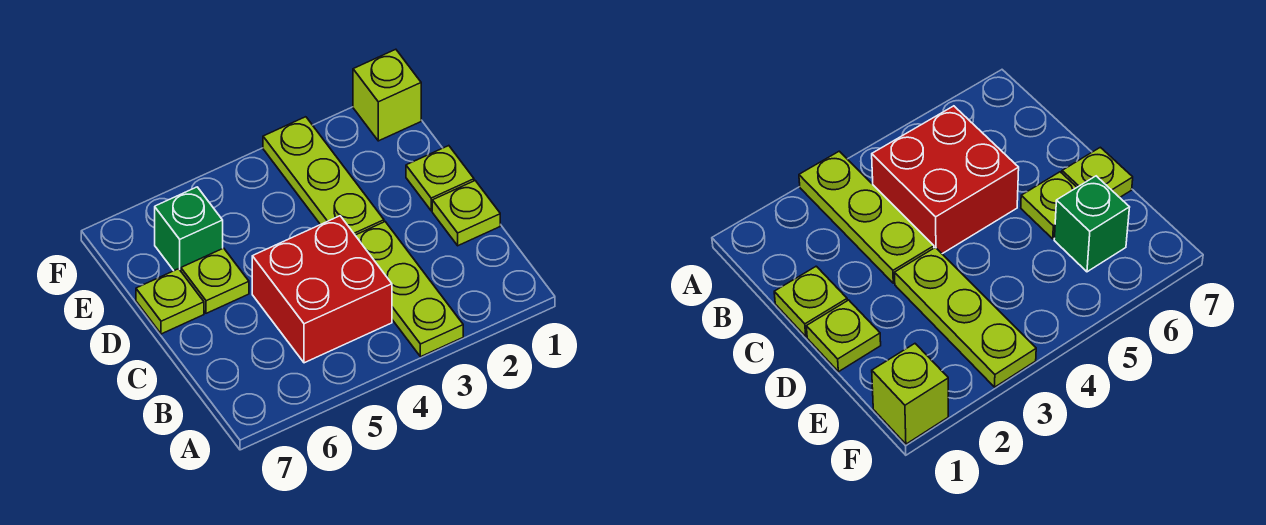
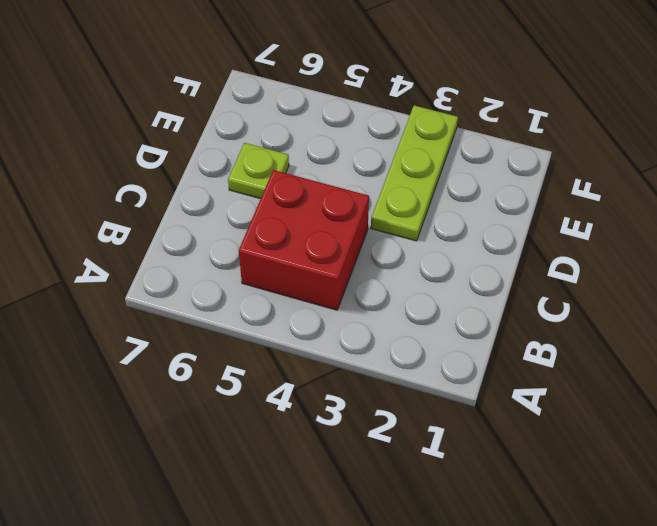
none -> lime 1x3 plate [355,222,463,357]
none -> lime 1x1 plate [432,181,500,246]

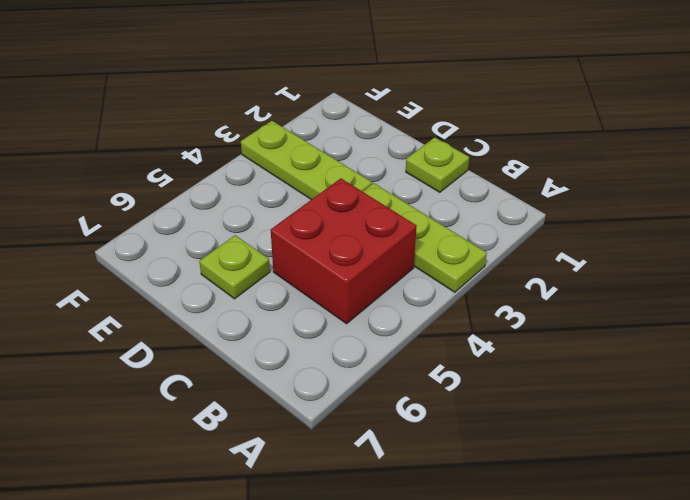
none -> lime 1x1 plate [406,146,474,211]
none -> lime 1x1 plate [136,269,204,334]

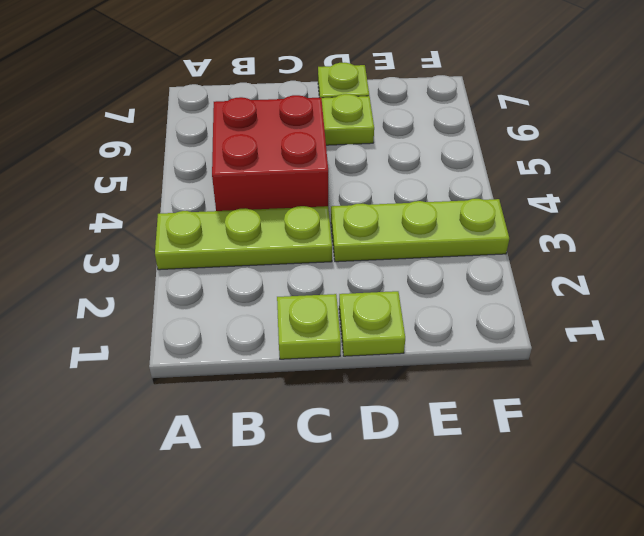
none -> green 1x1 brick [155,187,223,271]
none -> lime 1x1 brick [353,49,421,141]

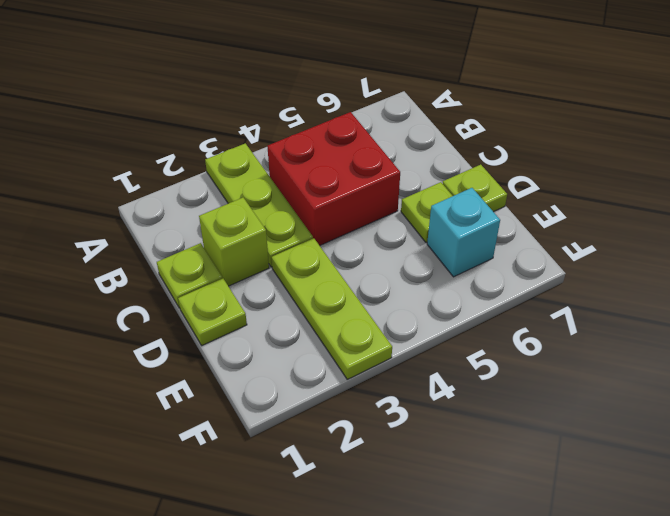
lime 1x1 brick [199,198,269,286] -> lime 1x1 brick moved to [353,49,421,141]
cyan 1x1 brick [427,188,500,277] -> green 1x1 brick [155,187,223,271]

